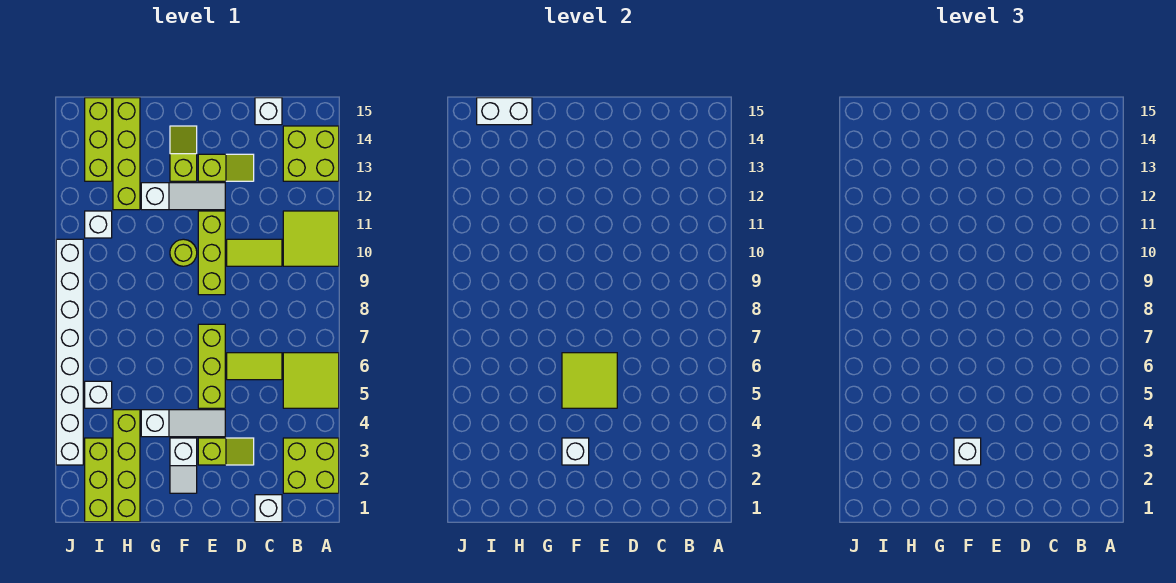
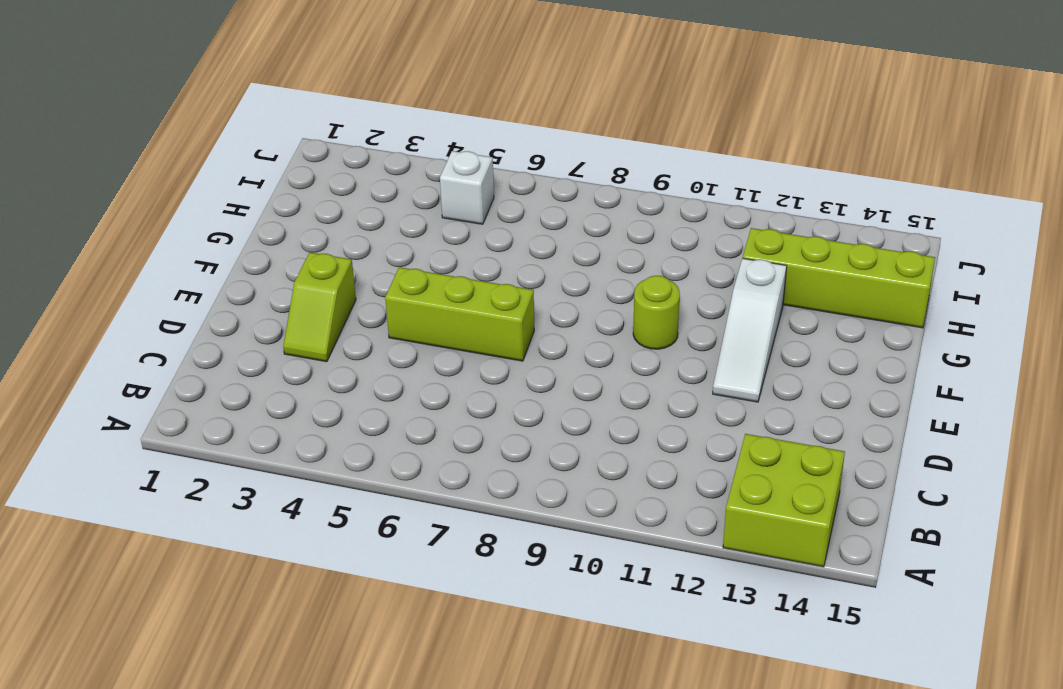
none -> lime 2x2 brick [283,438,339,493]
none -> lime 2x2 tile [283,353,339,408]
none -> lime 2x2 tile [283,211,339,266]

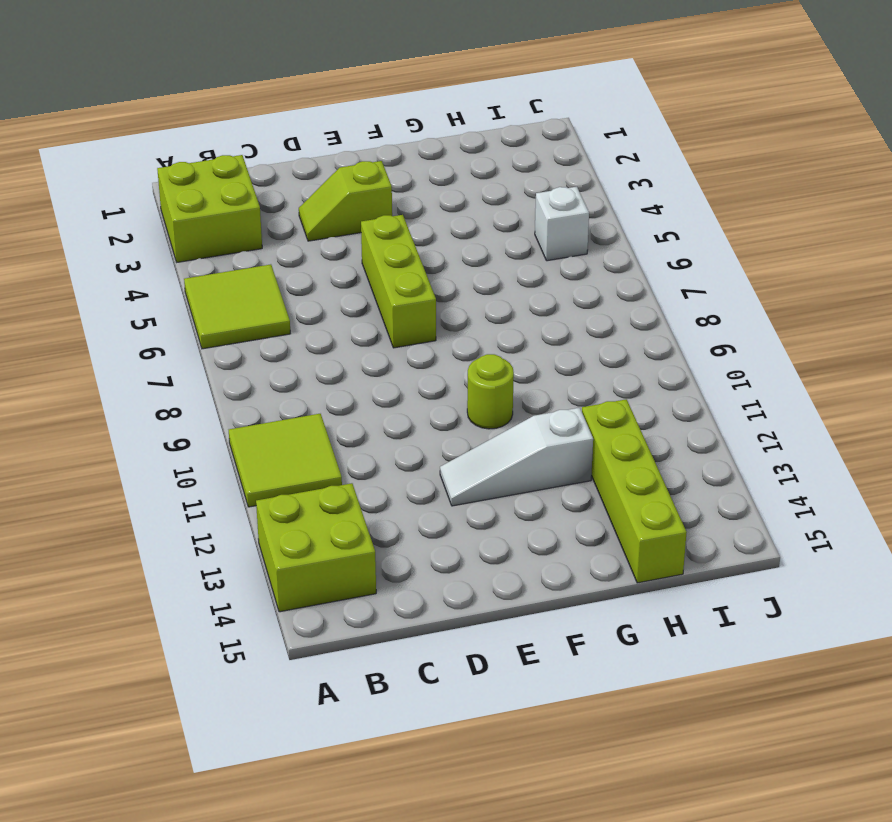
none -> white 1x1 brick [255,495,282,522]
none -> lime 1x2 tile [227,353,282,380]
none -> lime 1x2 tile [227,239,282,266]

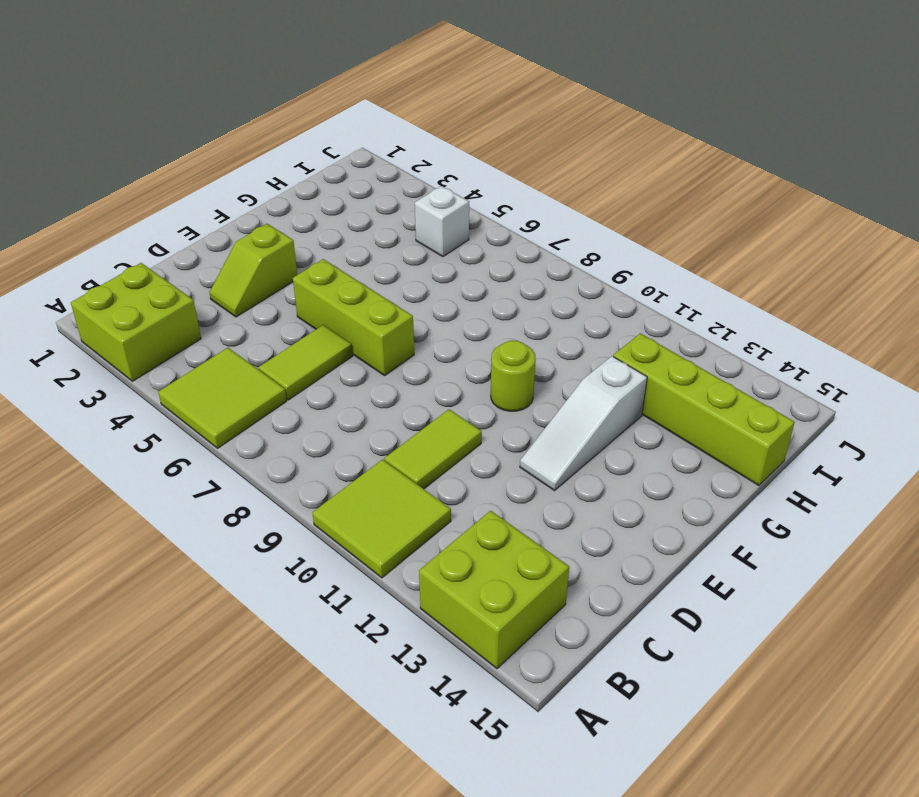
none -> white 1x1 brick [255,495,282,522]
none -> white 1x1 brick [255,98,282,125]
none -> lime 1x2 slope [198,154,254,181]

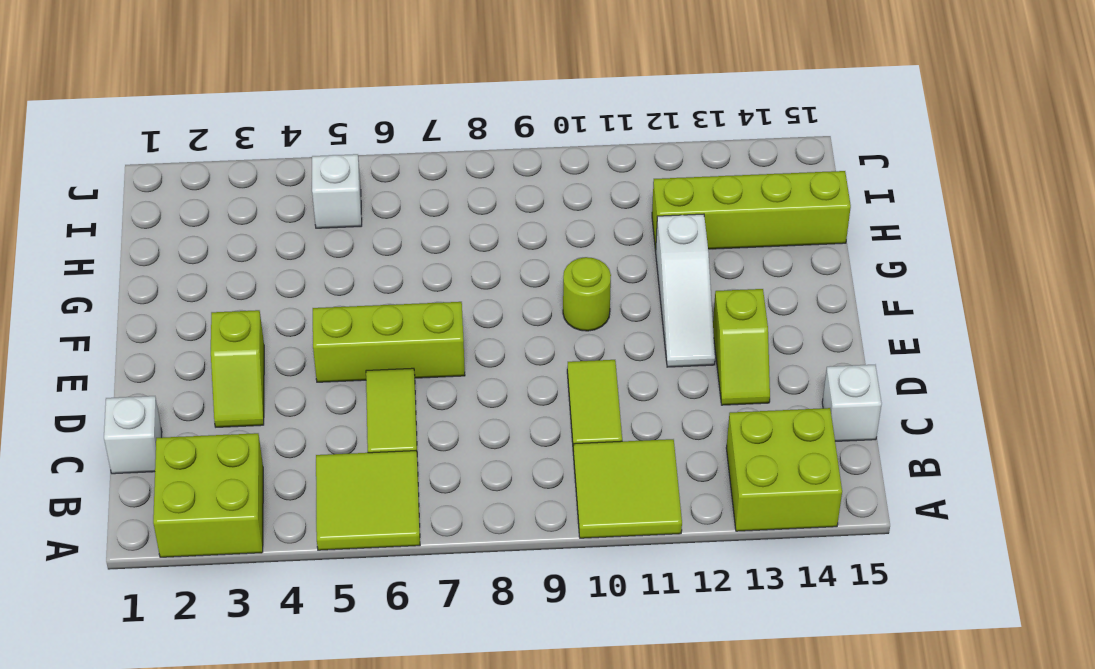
none -> white 1x3 slope [141,410,225,437]
none -> lime 1x3 brick [198,211,225,295]
none -> white 1x2 slope [170,438,197,493]

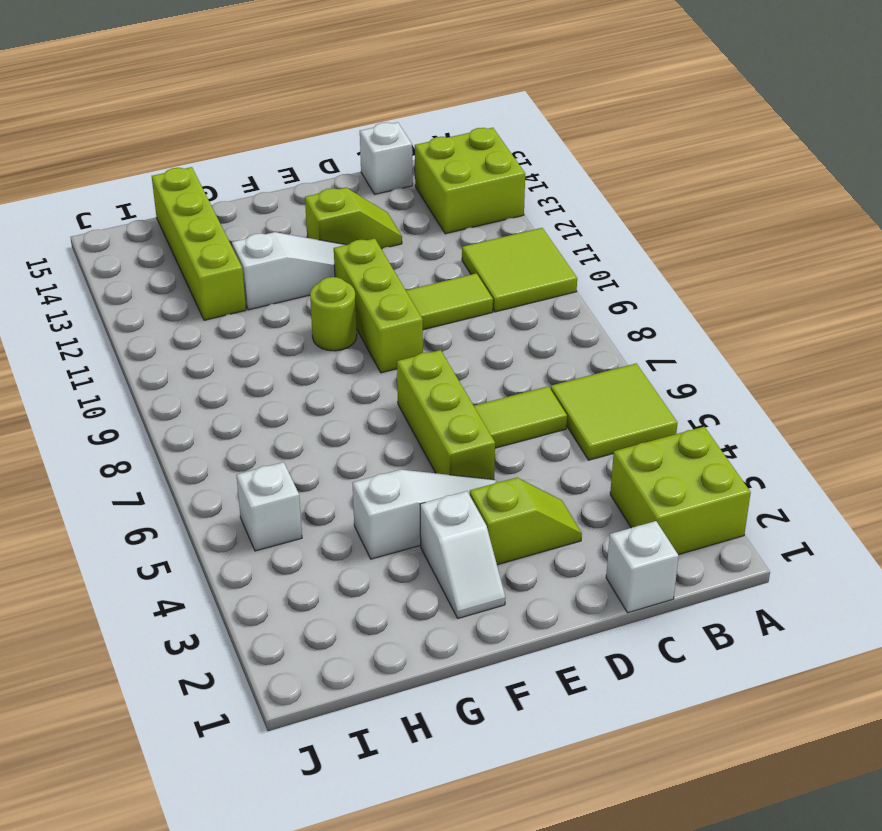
none -> lime 1x2 slope [170,126,197,181]
none -> lime 1x4 brick [113,410,140,522]
none -> lime 1x3 brick [85,438,112,522]

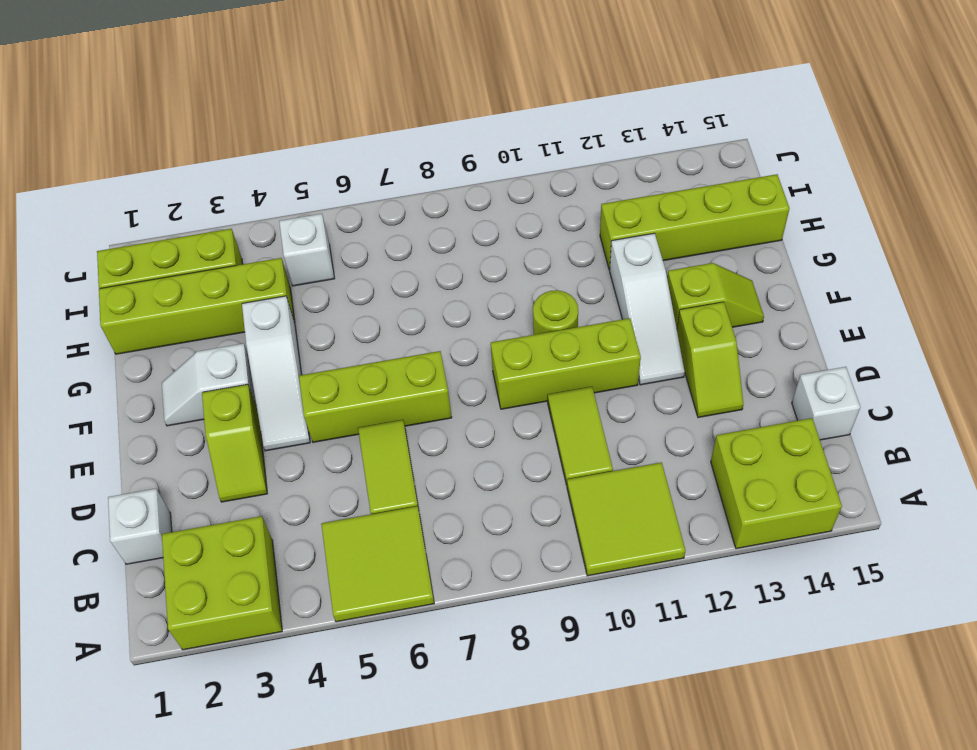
none -> white 1x1 brick [85,211,112,238]
none -> lime 1x3 brick [85,98,112,181]
none -> white 1x8 brick [56,239,83,465]

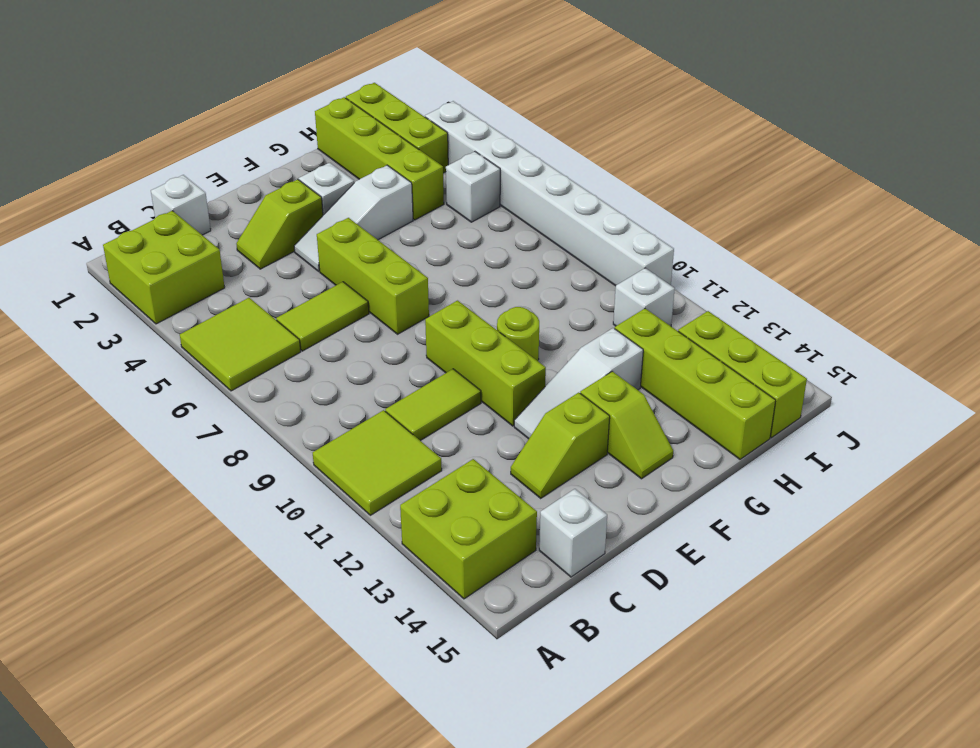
none -> lime 2x2 tile [562,353,617,408]
none -> white 1x1 brick [562,438,589,465]
none -> white 1x2 brick [477,98,532,125]

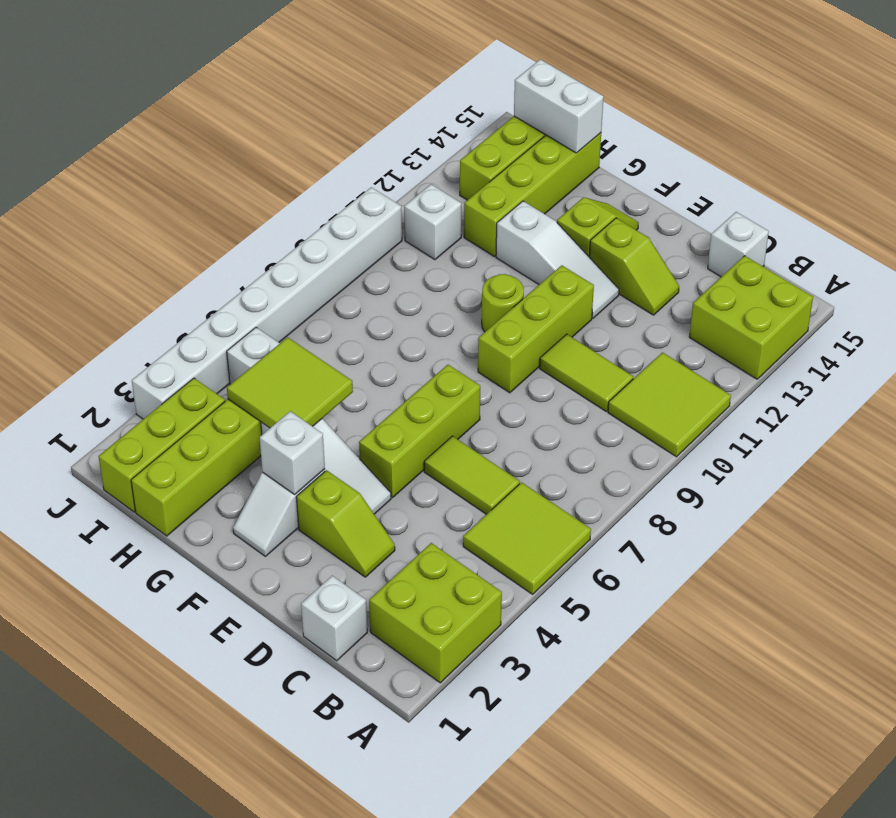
lime 2x2 tile [227,337,353,428] -> lime 2x2 tile moved to [562,353,617,408]
none -> white 1x1 brick [954,438,981,465]

